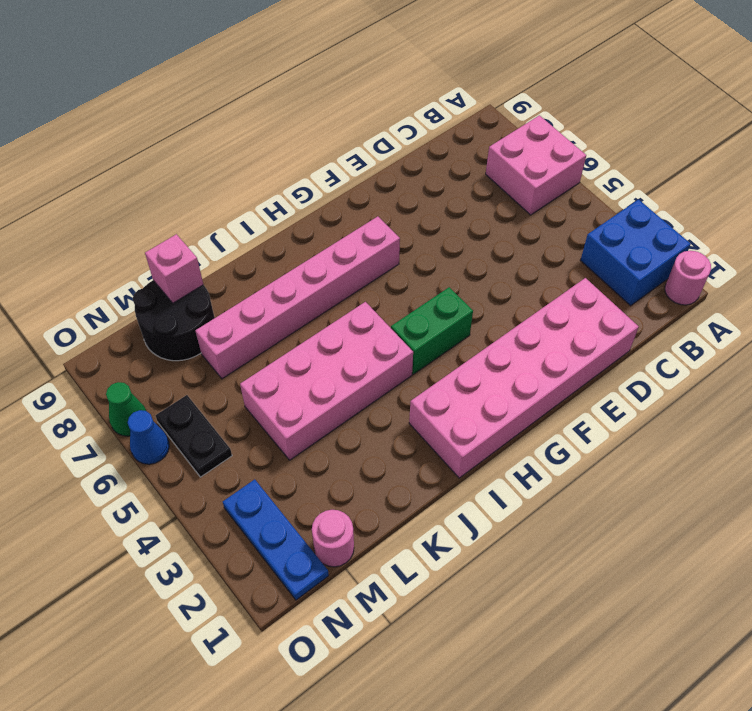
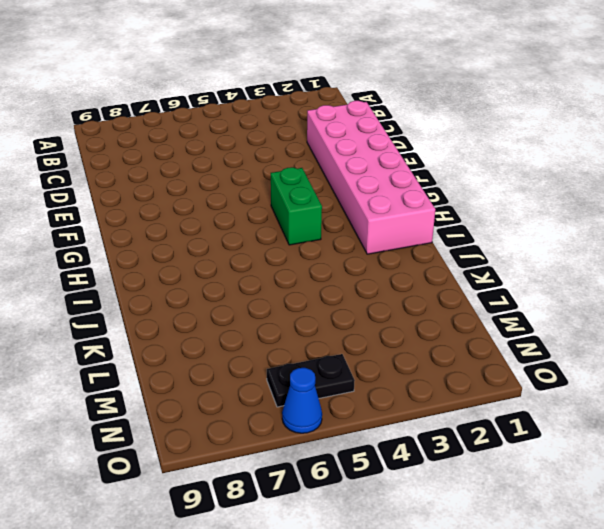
none -> pink 1x1 round brick [665,251,711,305]
none -> blue 2x2 brick [580,200,691,306]
none -> pink 2x2 brick [486,115,586,215]

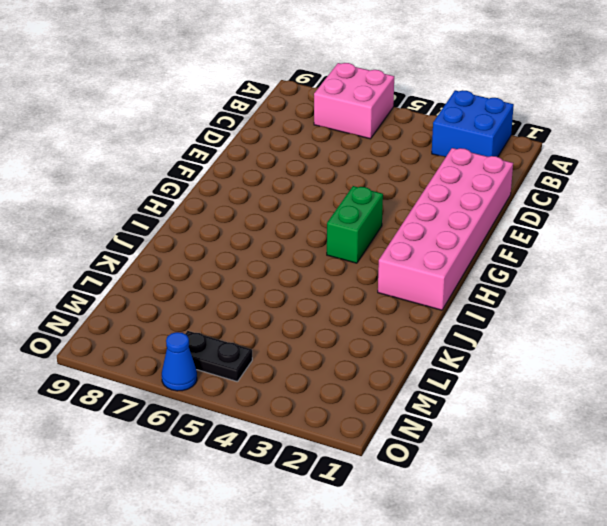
none -> pink 1x1 round brick [665,251,711,305]
none -> pink 1x6 brick [195,216,400,379]
none -> pink 2x4 brick [240,302,413,460]

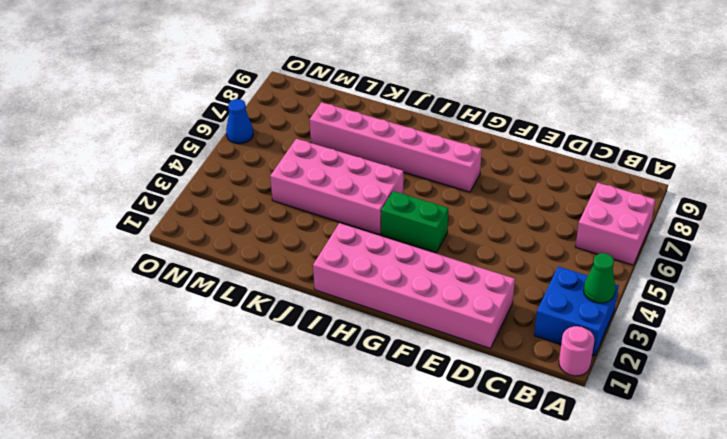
green 1x1 cone [583,253,616,303] -> green 1x1 cone moved to [106,382,146,436]
none -> black 2x2 round brick [133,280,215,361]
none -> pink 1x1 round brick [312,510,354,567]
none -> blue 1x3 plate [223,479,329,600]

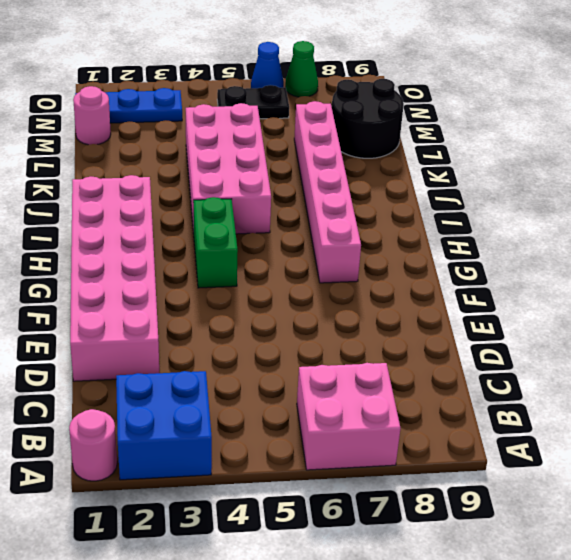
none -> pink 1x1 brick [145,234,203,303]

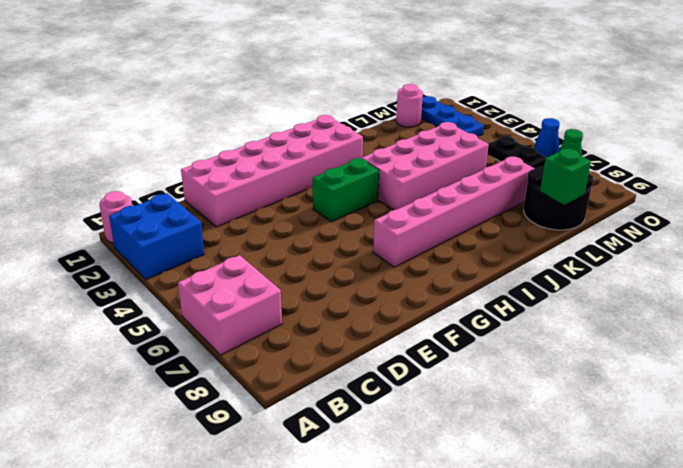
green 1x1 brick [540,149,591,205] -> pink 1x1 brick [145,234,203,303]

